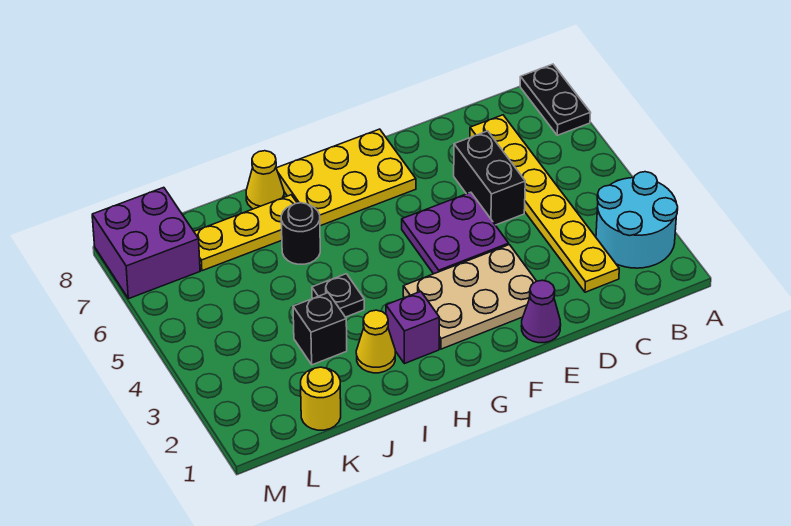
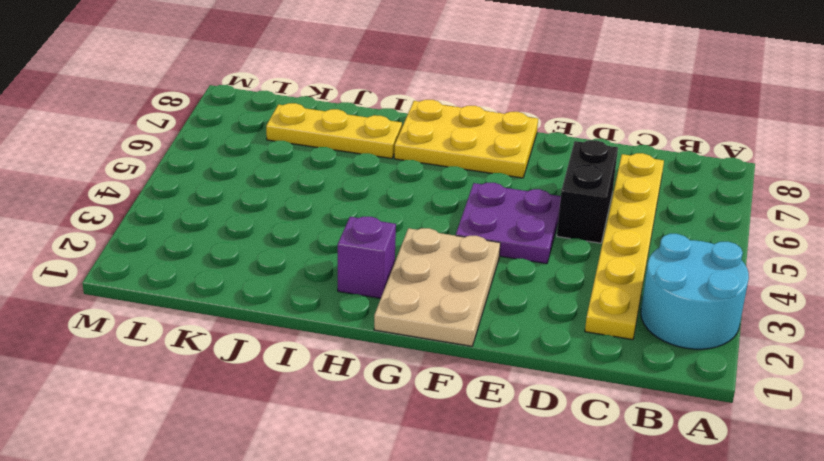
tan 2x3 plate [374,228,500,346] -> tan 2x3 plate turned to [403,245,536,349]
none -> black 1x2 plate [520,64,591,135]
none -> purple 1x1 cone [521,280,561,343]
none -> yellow 1x1 cone [356,310,395,373]

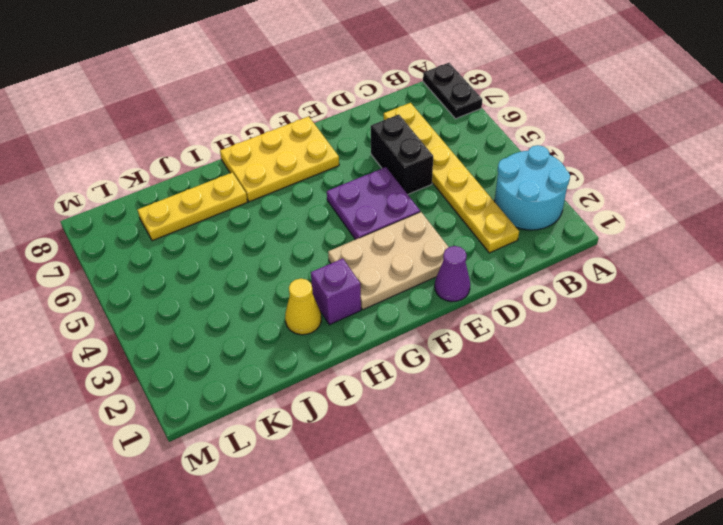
none -> black 1x1 plate [312,274,364,317]
none -> black 1x1 round brick [281,203,320,264]
none -> yellow 1x1 cone [246,151,284,209]

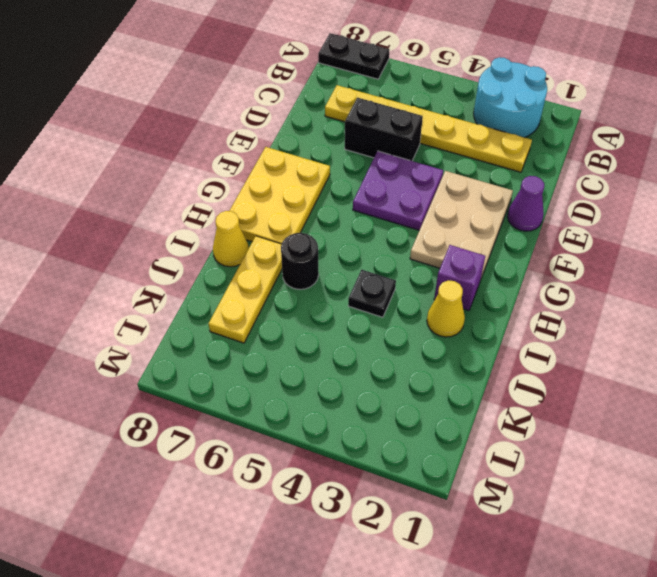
none -> black 1x1 brick [293,293,347,365]
none -> yellow 1x1 round brick [301,367,341,430]
none -> purple 2x2 brick [92,187,200,299]

